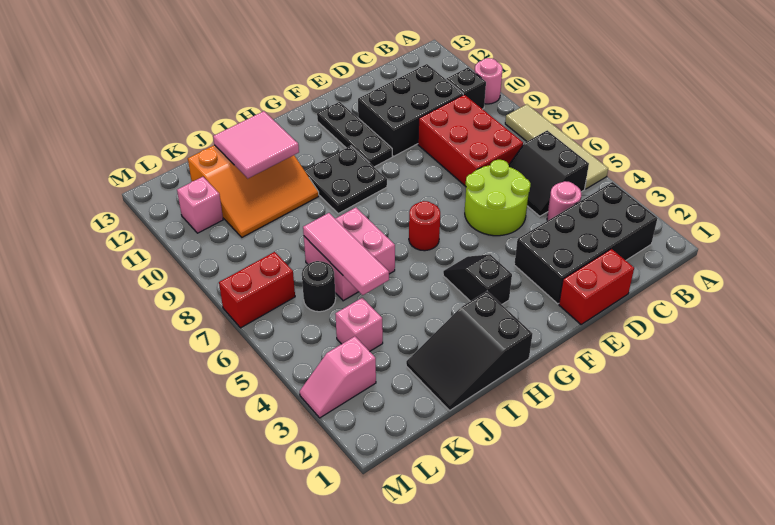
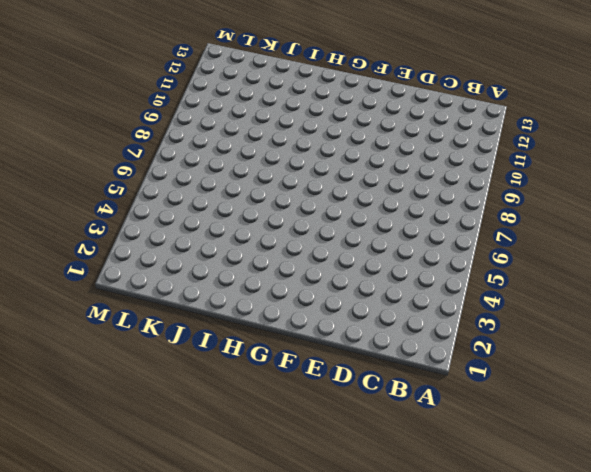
none -> tan 1x4 tile [505,104,608,189]
none -> pink 1x1 round brick [475,58,503,104]
none -> black 2x4 brick [514,182,658,304]

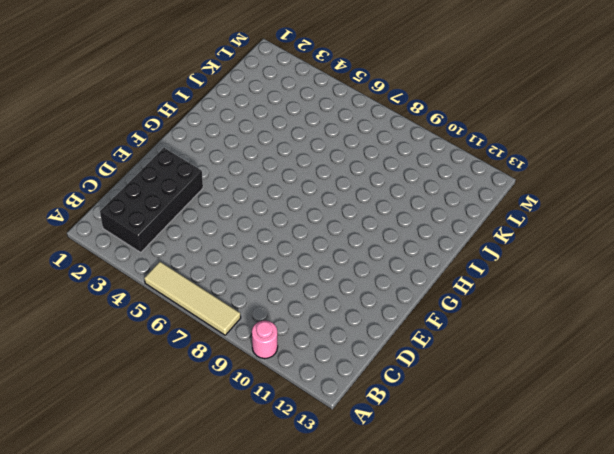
none -> black 2x2 slope [509,130,589,216]
none -> black 1x1 brick [446,68,486,109]
none -> pink 1x1 round brick [547,181,581,221]

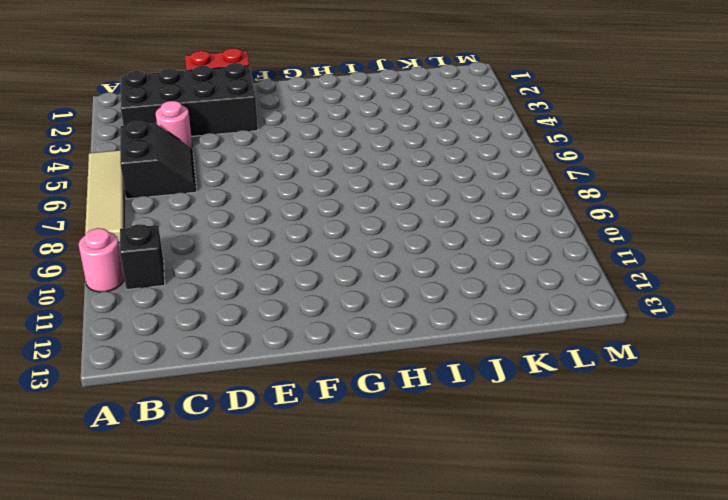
none -> red 2x3 brick [418,95,523,186]
none -> black 2x3 brick [358,64,463,156]
none -> lime 2x2 round brick [465,160,530,236]

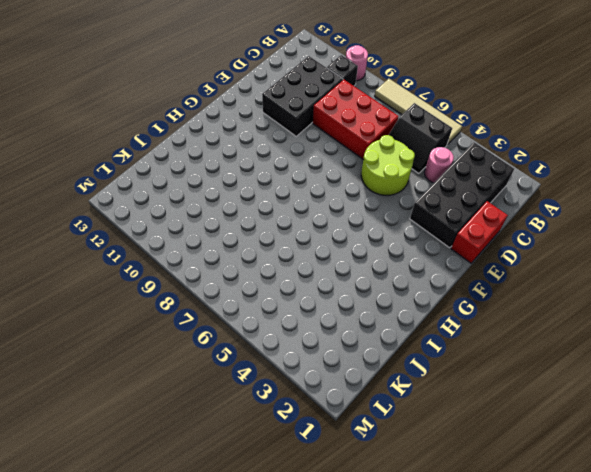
none -> black 1x3 plate [317,102,392,167]
none -> black 1x2 slope [443,254,512,304]
none -> red 1x1 round brick [409,201,440,251]

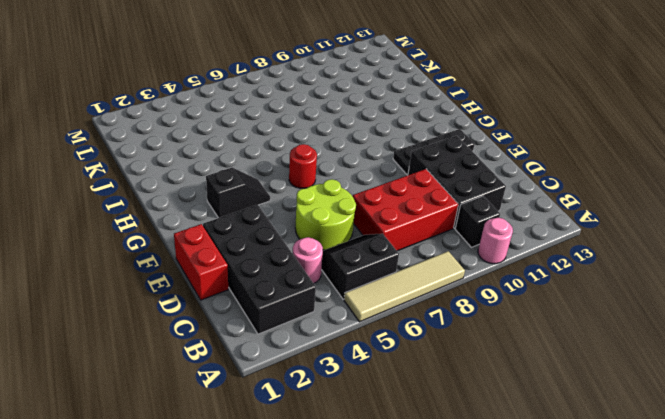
none -> black 2x2 plate [304,146,387,213]
none -> black 2x3 slope [406,291,532,410]
none -> pink 2x2 brick [304,208,395,301]

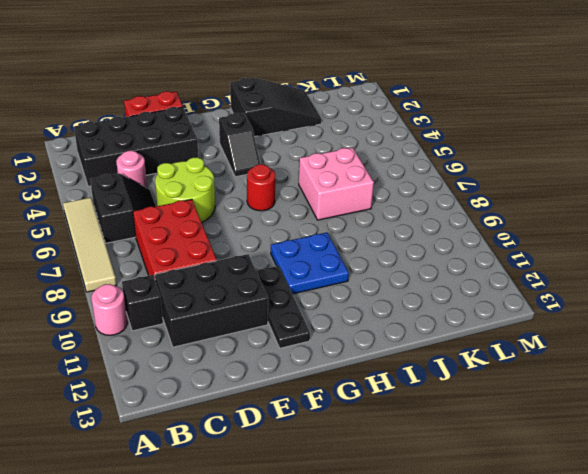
blue 2x2 plate [271,232,349,294] -> black 2x2 plate [304,146,387,213]
none -> orange 3x3 slope [188,145,319,237]
none -> pink 1x1 brick [335,298,383,351]
none -> black 1x1 round brick [302,261,336,312]

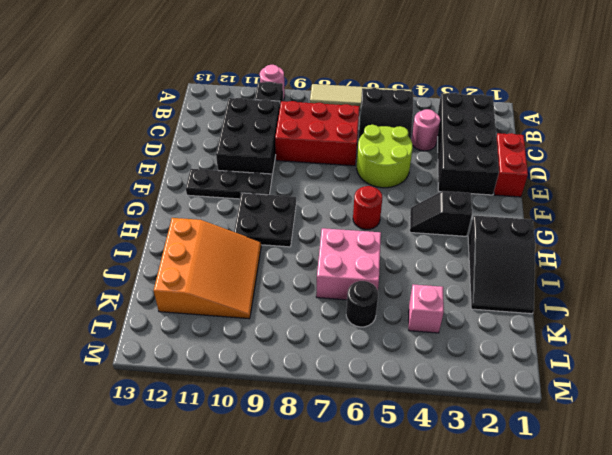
none -> pink 1x2 slope [300,336,376,418]
none -> red 1x2 brick [219,252,295,328]
none -> pink 1x1 brick [177,177,223,233]

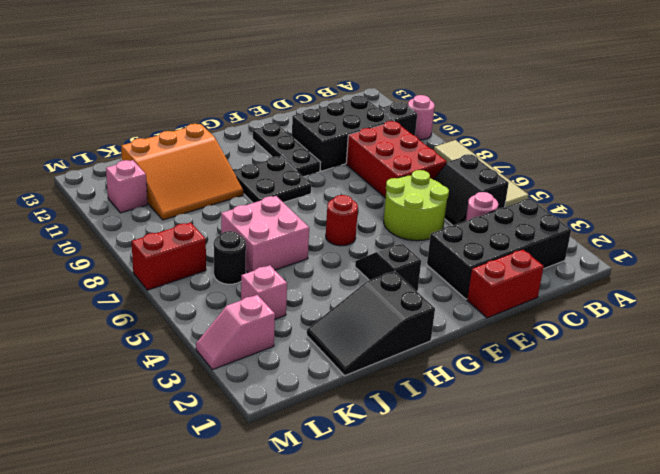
none -> pink 2x2 tile [213,111,299,178]
none -> pink 1x3 tile [303,213,389,295]

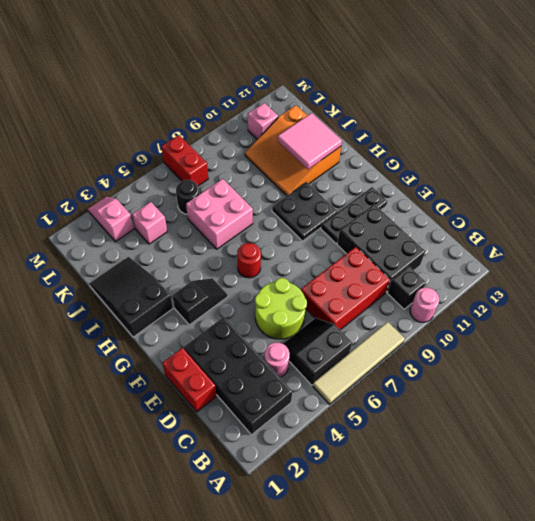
none -> pink 1x3 tile [303,213,389,295]

